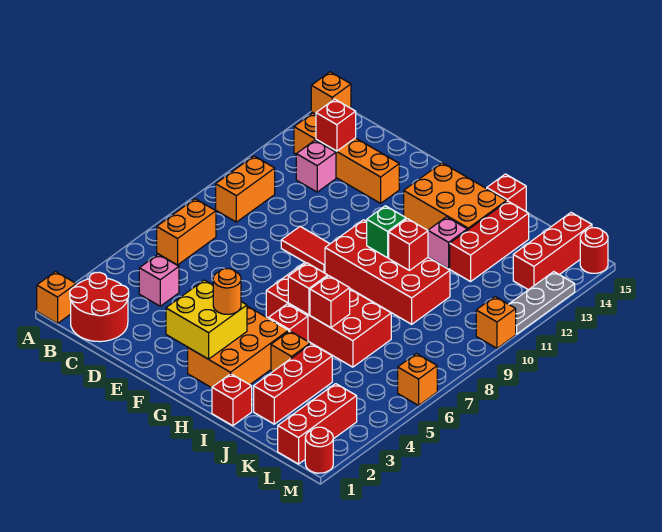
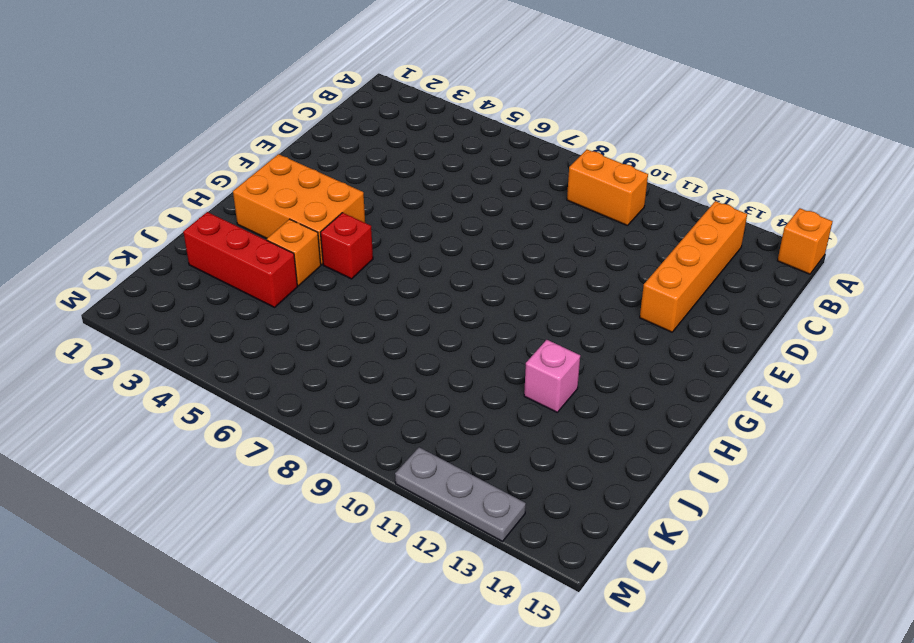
none -> orange 1x1 brick [37,272,76,323]
none -> red 2x2 round brick [70,272,129,342]
none -> orange 1x2 brick [157,199,216,265]
none -> pink 1x1 brick [139,254,179,306]

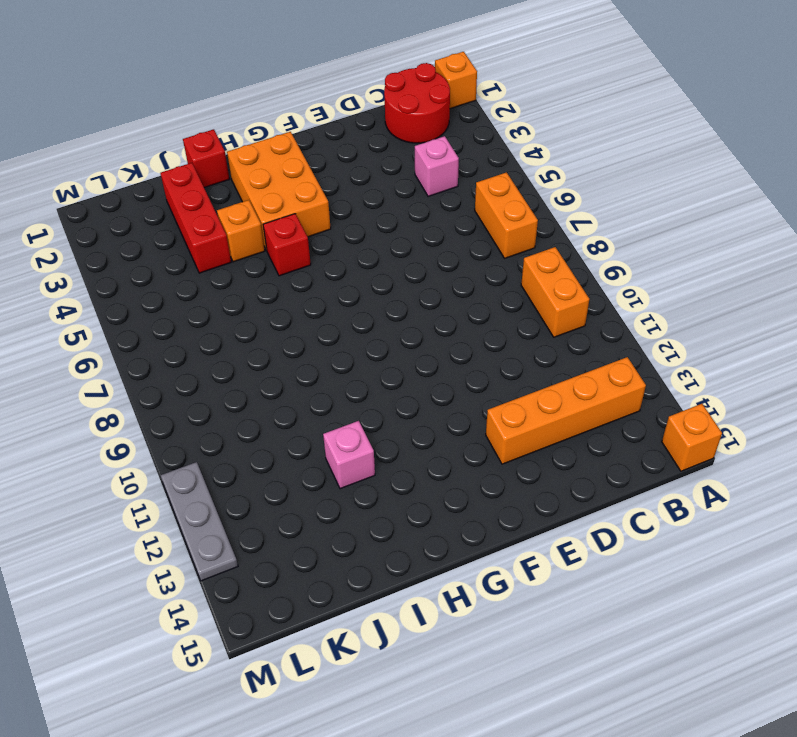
none -> pink 1x1 brick [296,140,336,192]
none -> red 1x2 tile [281,226,330,273]
none -> red 2x4 brick [266,263,391,367]
none -> red 2x4 brick [325,220,450,324]

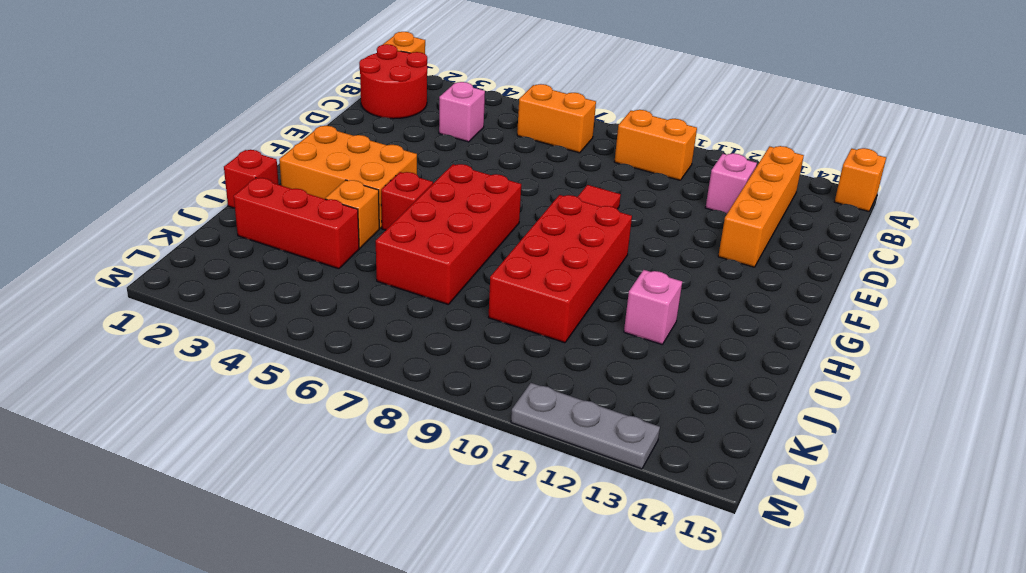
none -> orange 2x3 brick [404,163,507,230]
none -> red 1x1 brick [487,174,526,211]
none -> red 1x3 brick [450,201,529,282]
none -> red 1x3 brick [278,384,357,464]

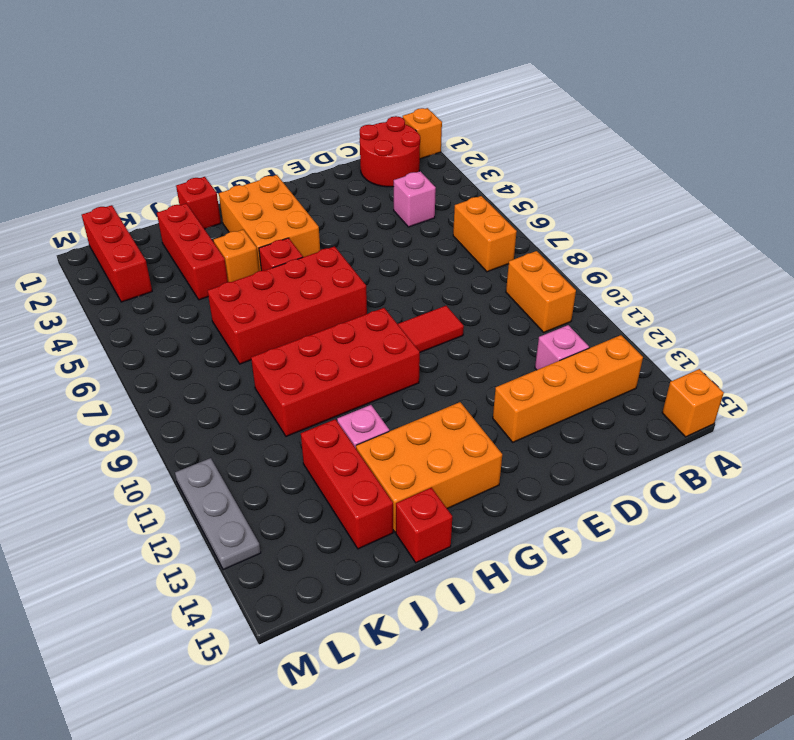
none -> red 1x3 brick [513,213,592,290]
none -> red 1x1 round brick [305,427,333,473]
none -> orange 1x1 brick [398,354,437,405]
none -> orange 1x1 brick [476,297,516,348]

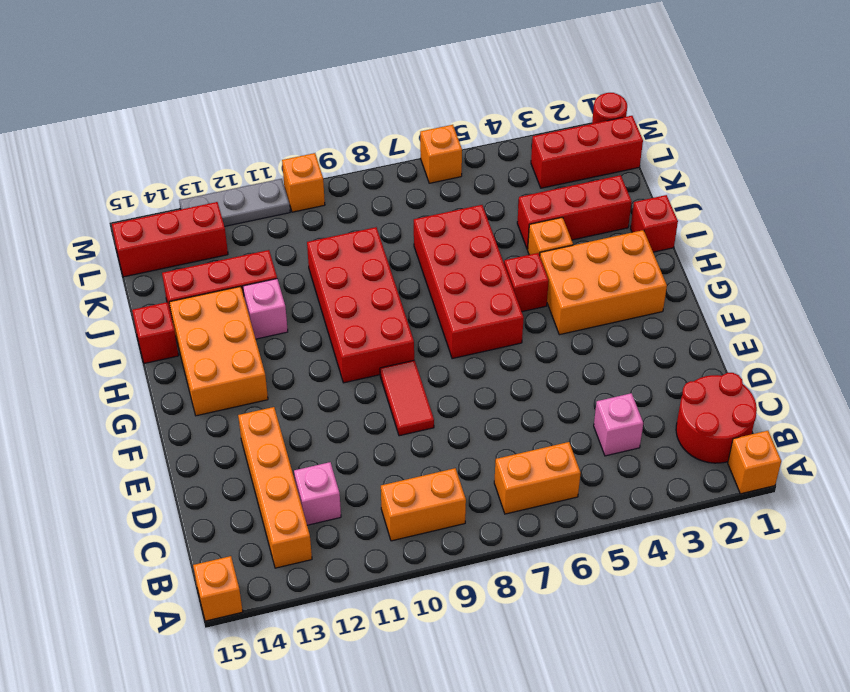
none -> red 1x1 round brick [580,228,608,273]
none -> red 1x1 brick [316,99,356,151]
none -> yellow 2x2 brick [166,280,247,359]
none -> red 1x1 brick [288,263,328,315]

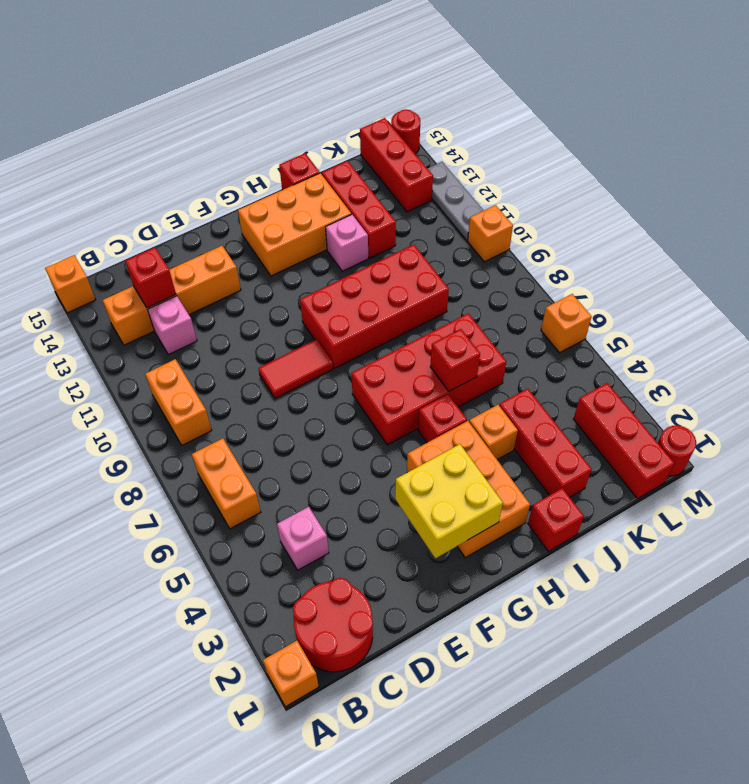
none -> red 1x1 brick [288,263,328,315]
none -> green 1x1 brick [367,206,406,258]
none -> red 1x1 brick [389,219,428,270]
none -> orange 1x1 round brick [213,269,241,314]

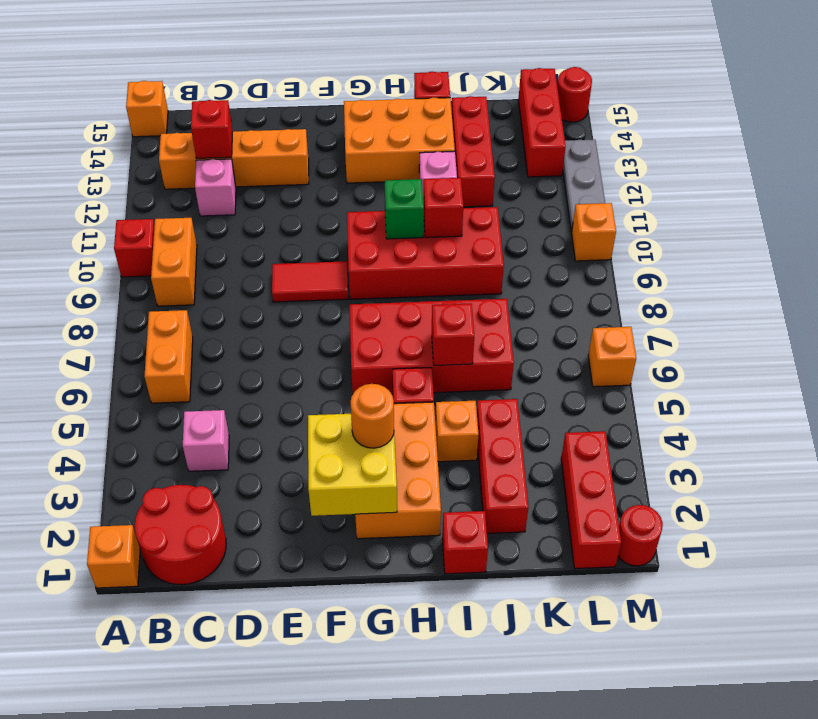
red 1x1 brick [114,219,155,277] -> red 1x1 brick moved to [288,263,328,315]

